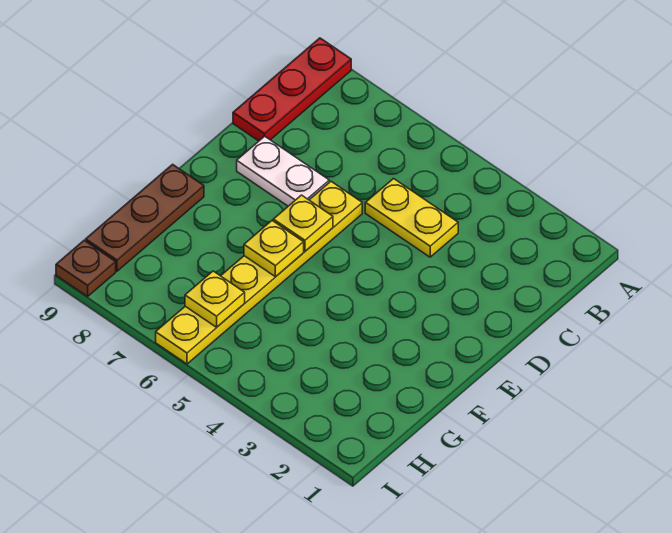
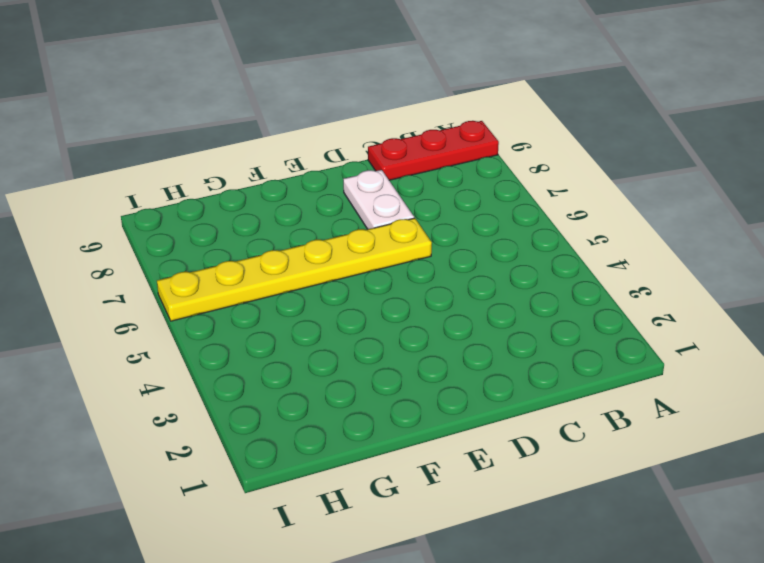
none -> yellow 1x2 plate [365,179,458,257]
none -> brown 1x3 plate [86,164,204,271]

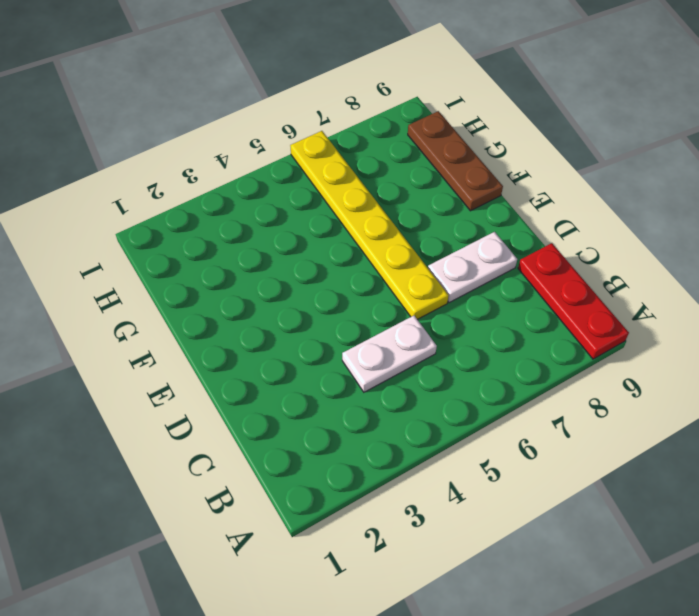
white 1x2 plate [342,316,437,392] -> yellow 1x2 plate [365,179,458,257]
none -> brown 1x1 plate [56,240,116,296]
none -> yellow 1x1 plate [273,195,333,251]

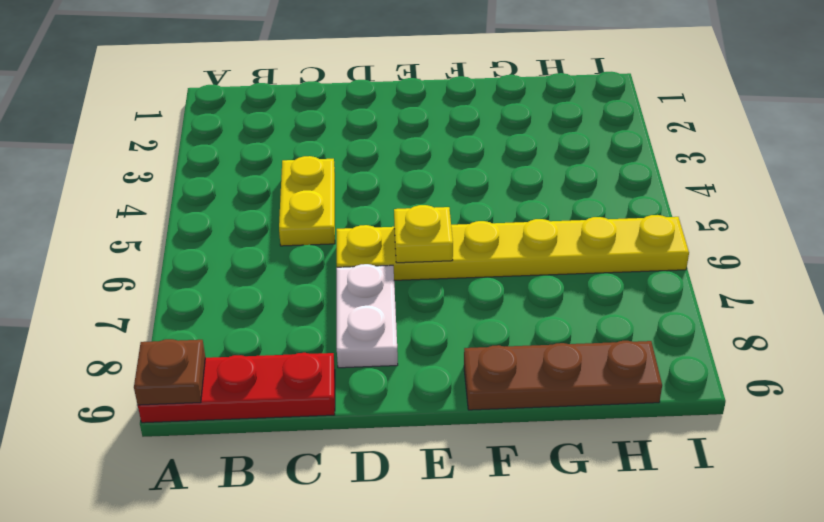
brown 1x1 plate [134,339,205,405] -> brown 1x1 plate moved to [56,240,116,296]
none -> yellow 1x1 plate [244,221,304,277]
none -> yellow 1x1 plate [185,271,245,327]

